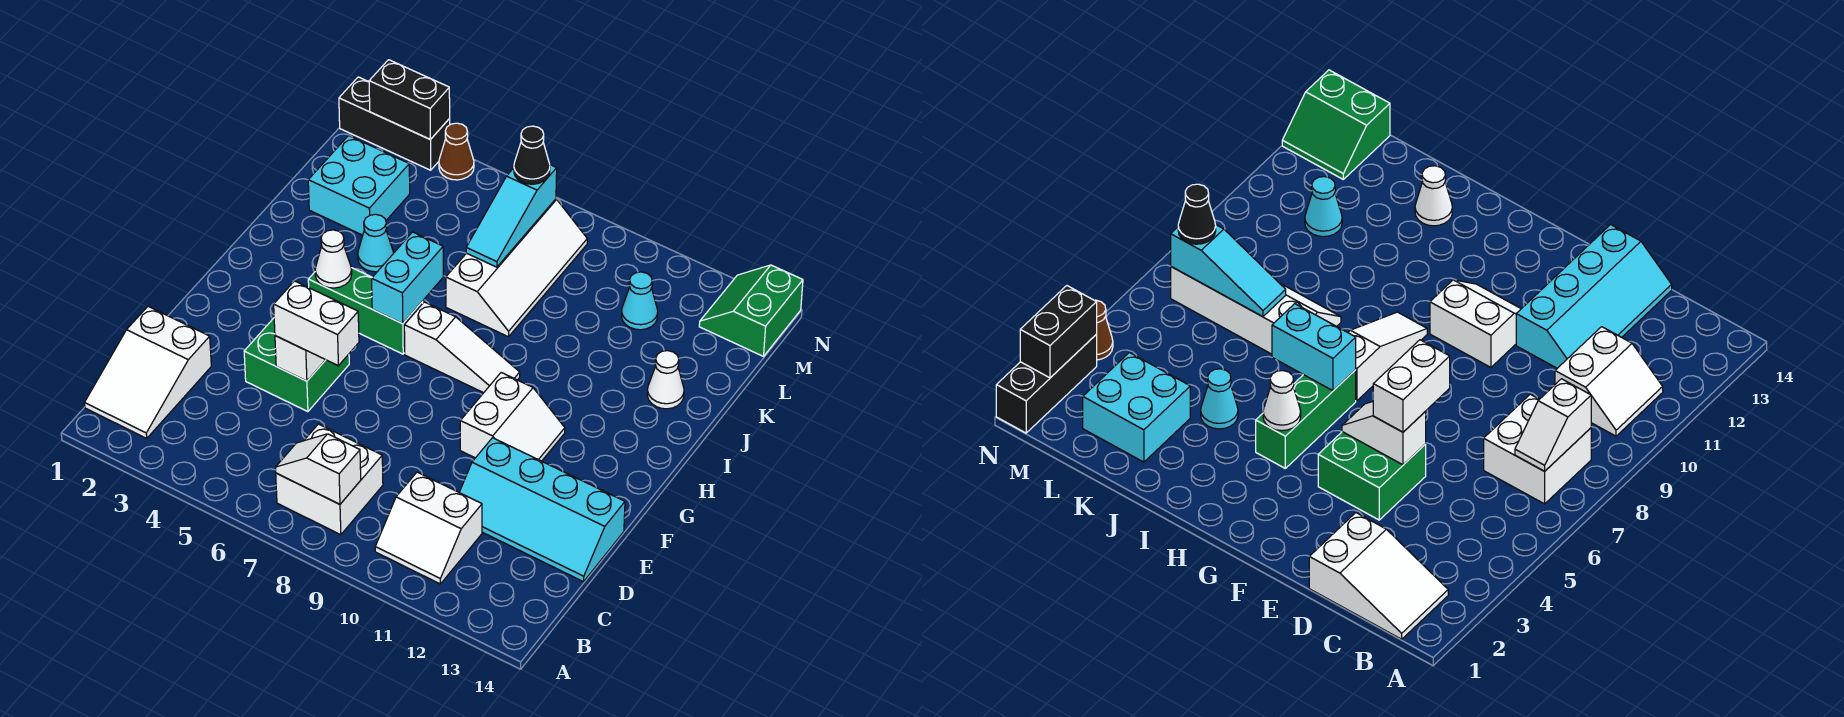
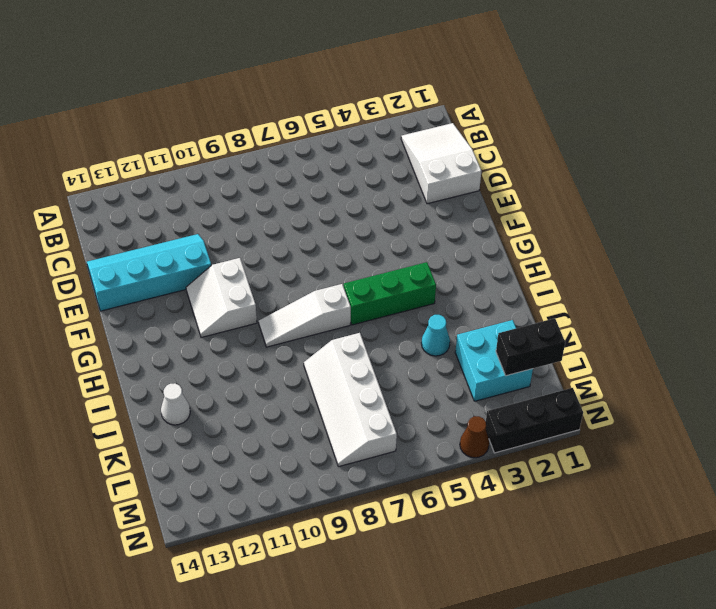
black 1x2 brick [496,318,565,376] -> black 1x2 brick moved to [369,60,450,140]
none -> white 2x2 brick [276,424,383,535]
none -> white 2x2 slope [375,472,482,584]
none -> green 2x2 brick [244,318,349,412]

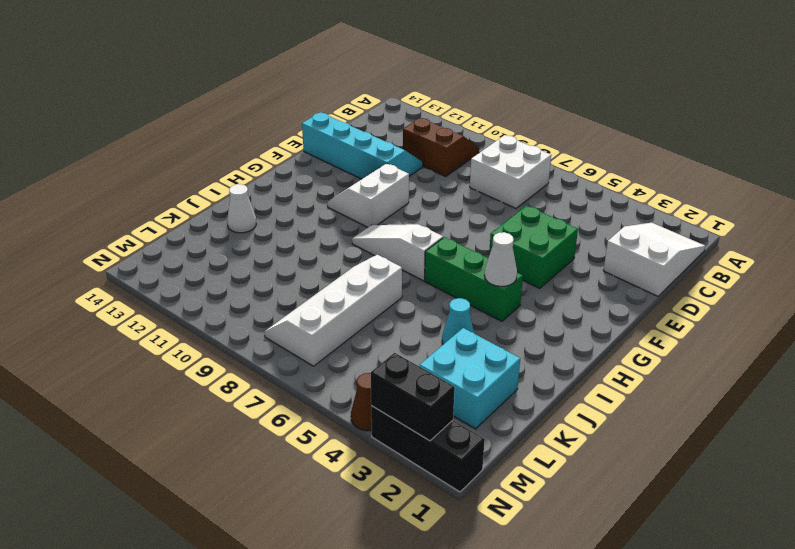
brown 2x2 slope [403,118,479,176] -> white 2x2 slope [375,472,482,584]
none -> cyan 1x1 cone [622,272,658,330]
none -> green 2x2 slope [699,265,803,356]
none -> white 1x2 slope [275,434,361,504]

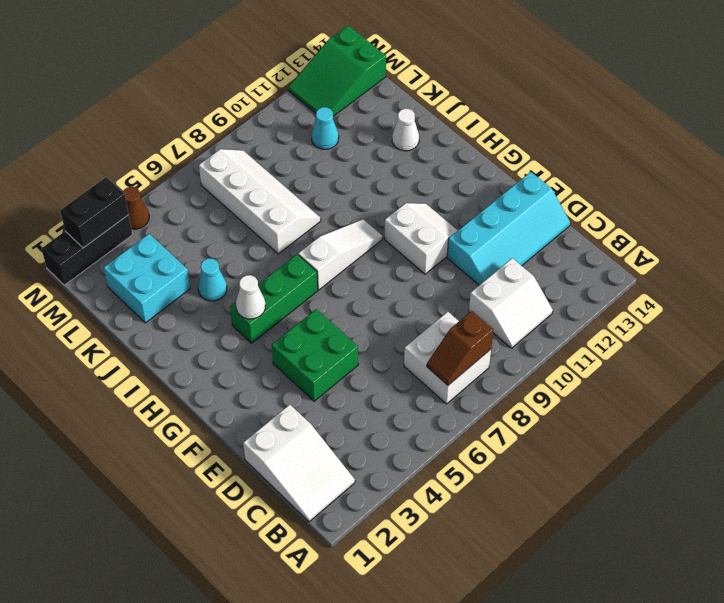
brown 1x2 slope [427,311,493,385] -> white 1x2 slope [275,434,361,504]
green 2x3 slope [288,26,386,116] -> green 2x2 slope [699,265,803,356]
none -> white 1x2 slope [275,336,325,381]
none -> cyan 1x2 brick [372,232,443,324]
none -> cyan 1x3 slope [466,165,557,267]

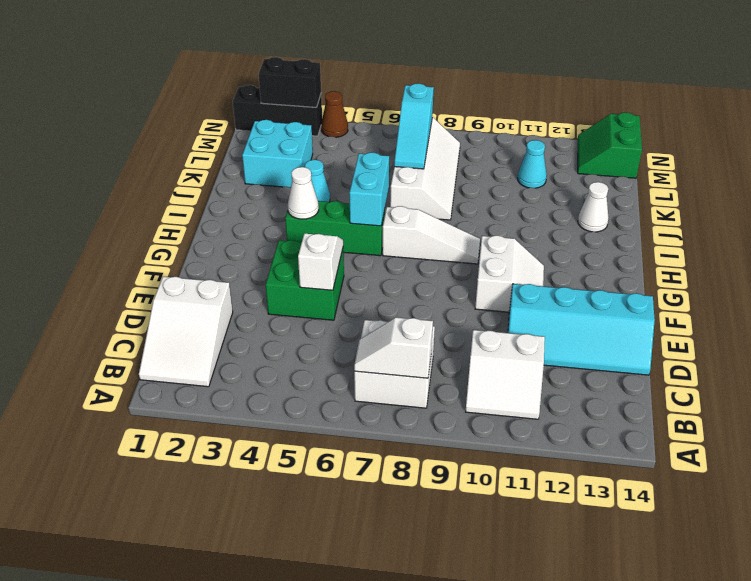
none -> white 1x2 brick [274,281,359,366]
none -> black 1x1 cone [514,126,550,184]

